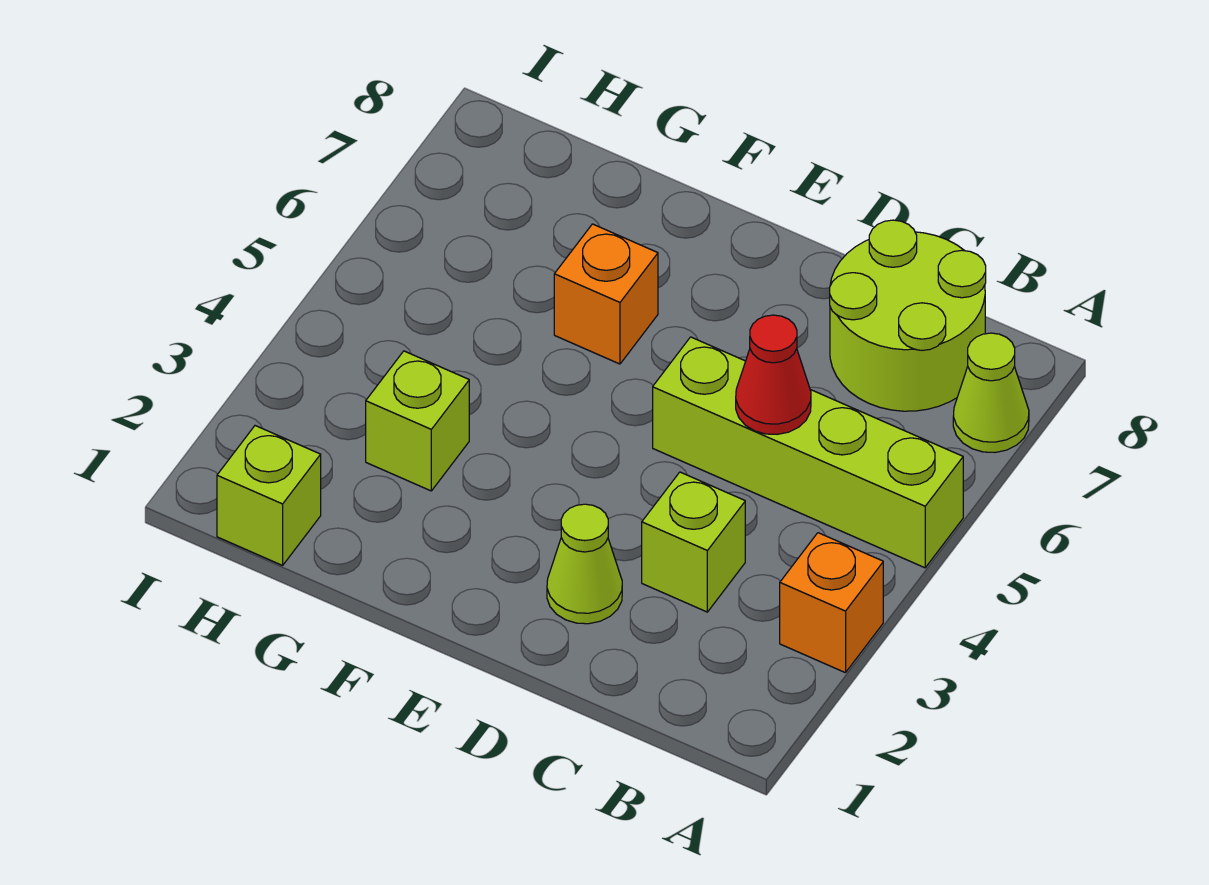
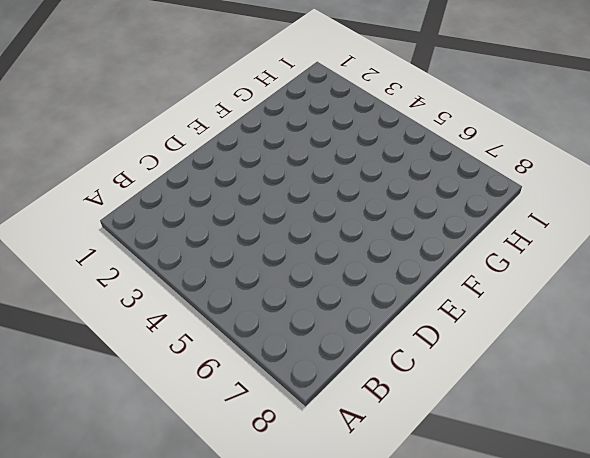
none -> orange 1x1 brick [780,533,883,673]
none -> lime 1x4 brick [653,337,963,568]

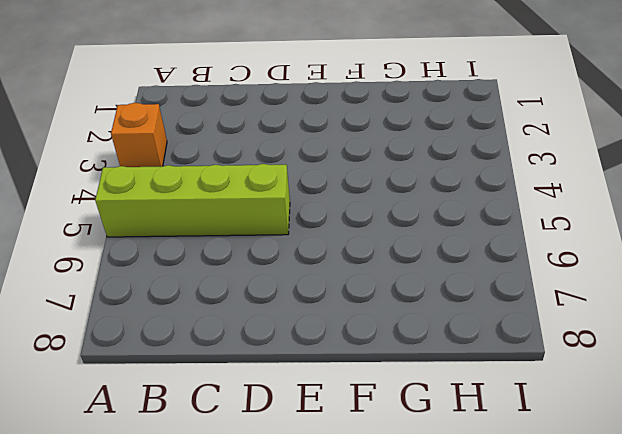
none -> lime 1x1 cone [953,333,1029,452]
none -> lime 2x2 round brick [830,220,986,411]

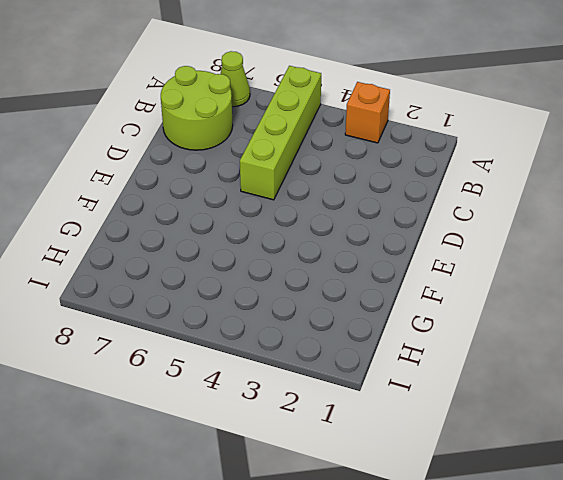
none -> lime 1x1 brick [642,472,745,612]
none -> lime 1x1 cone [547,504,622,624]

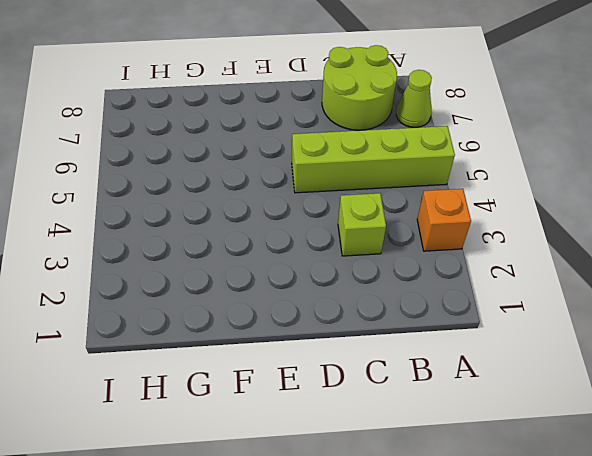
none -> lime 1x1 cone [547,504,622,624]
none -> orange 1x1 brick [554,224,658,364]

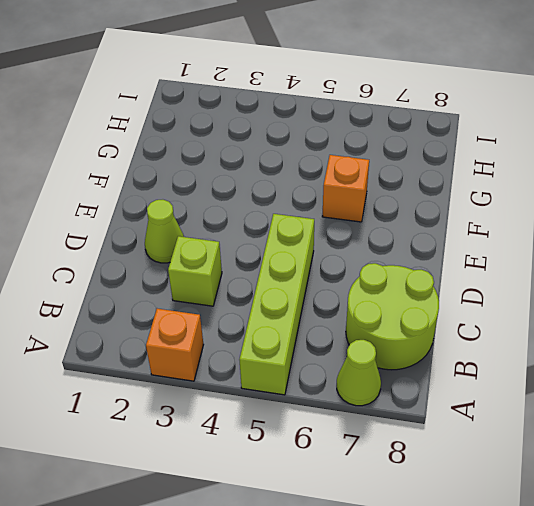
none -> lime 1x1 brick [366,351,469,491]
none -> lime 1x1 brick [217,426,321,565]

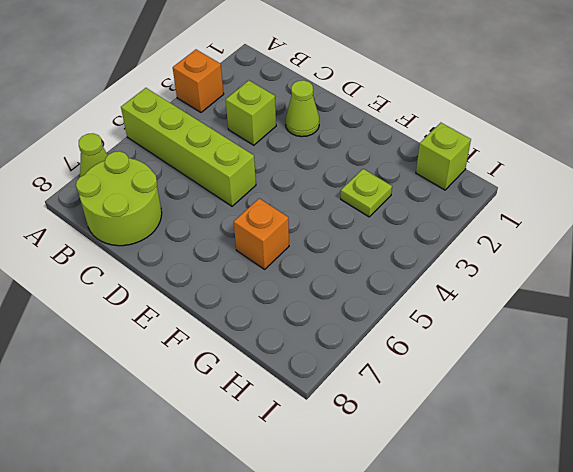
lime 1x1 plate [341,169,392,217] -> lime 1x1 brick [366,351,469,491]
none -> red 1x1 cone [736,315,811,434]

